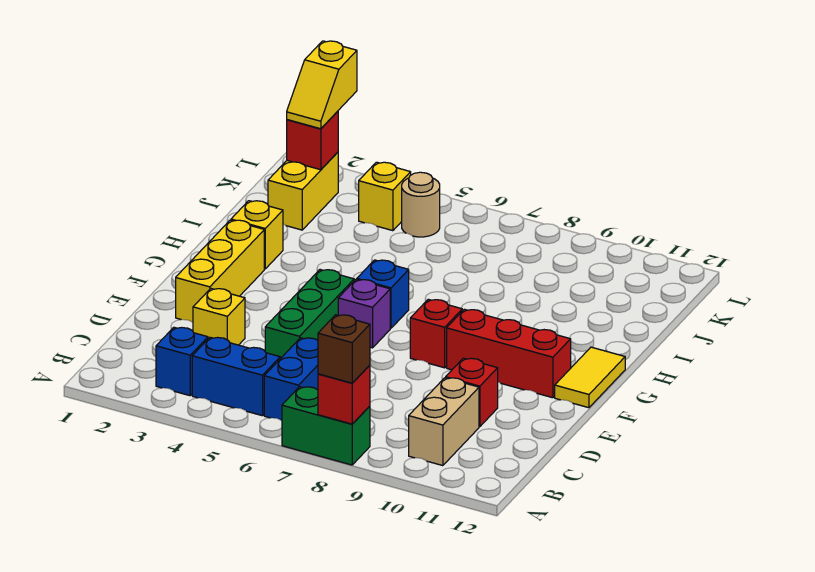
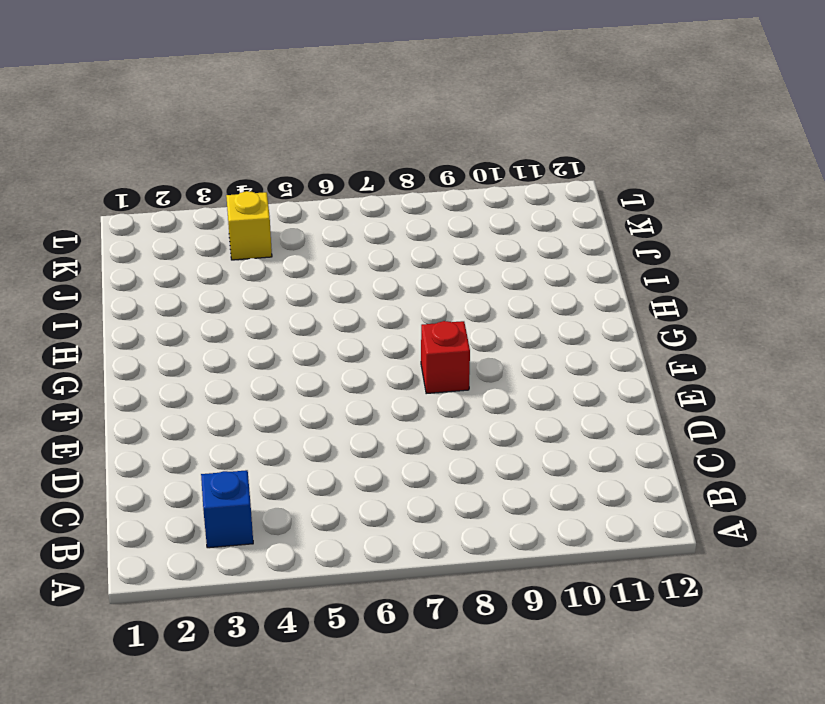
none -> green 1x2 brick [282,387,370,465]
none -> blue 1x2 brick [192,337,280,416]
none -> blue 1x2 brick [264,338,318,421]

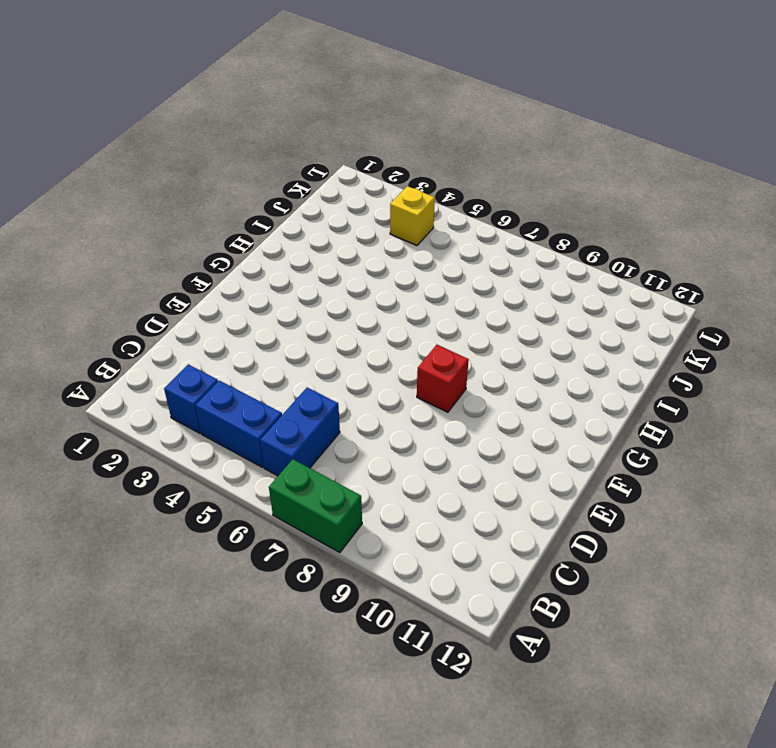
none -> tan 1x2 brick [409,378,479,466]
none -> yellow 1x1 brick [193,289,245,345]
none -> green 1x3 brick [265,270,354,359]

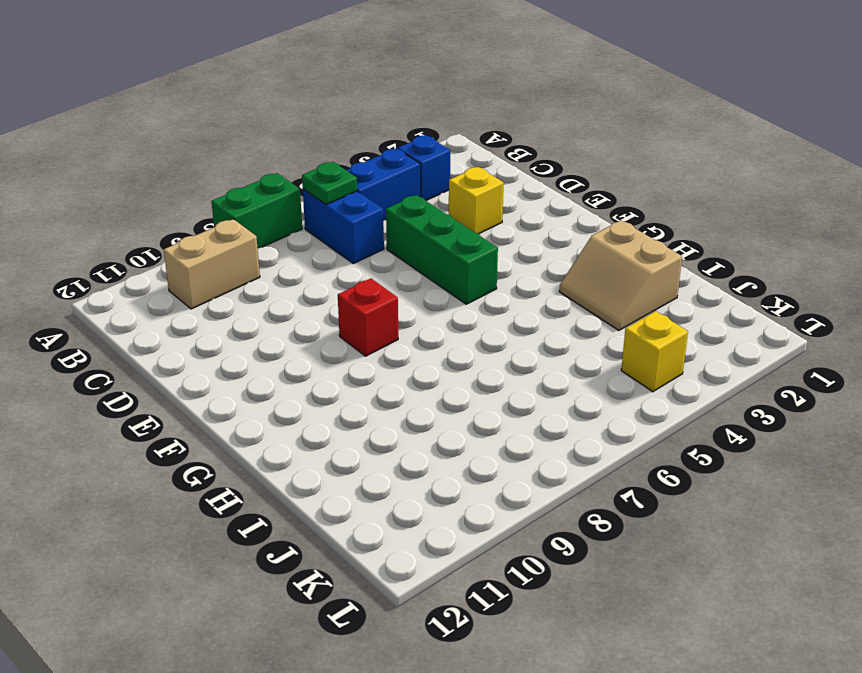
green 1x1 plate [302,162,357,205] -> none
tan 1x2 brick [164,219,260,309] -> tan 1x2 brick turned to [409,378,479,466]
tan 2x2 slope [559,220,682,330] -> yellow 1x1 brick [231,201,283,269]
none -> red 1x1 brick [446,358,498,427]
none -> yellow 1x3 brick [176,220,264,322]
none -> purple 1x1 brick [338,279,390,348]

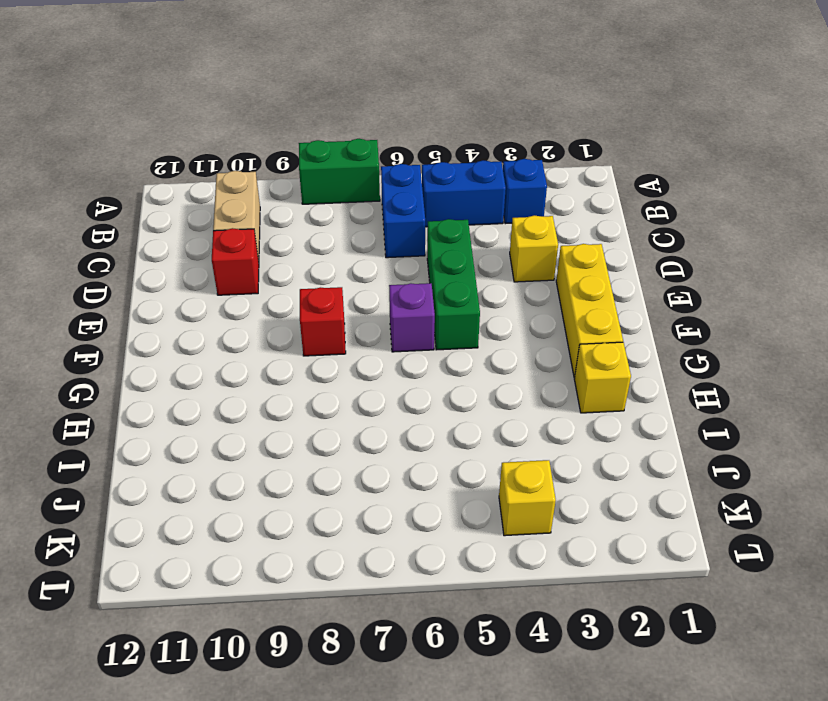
none -> red 1x3 brick [447,309,571,398]
none -> yellow 1x2 tile [555,347,625,408]
none -> blue 1x1 brick [357,260,409,328]

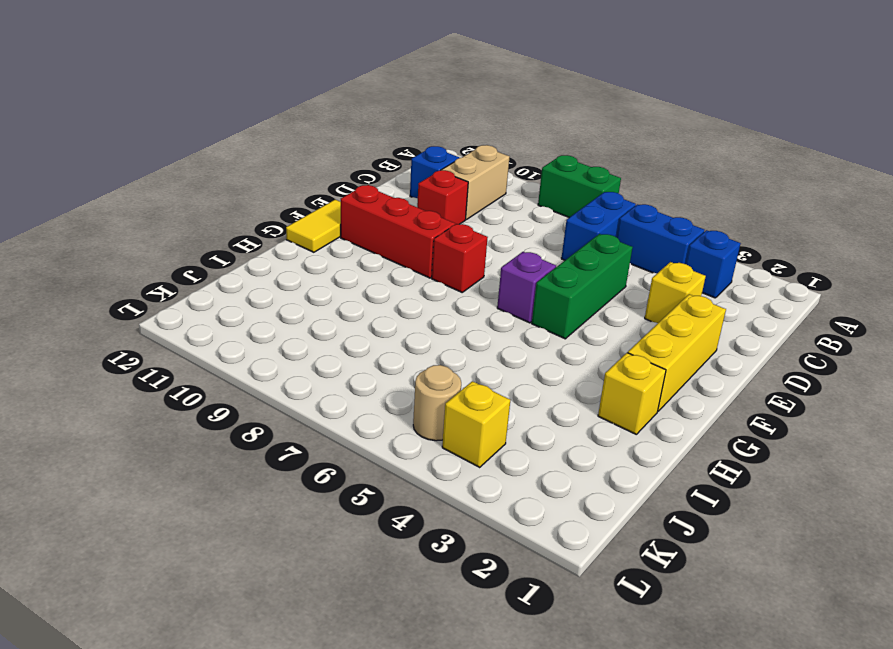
blue 1x1 brick [410,146,459,198] -> blue 1x1 brick moved to [357,260,409,328]
none -> yellow 1x2 brick [268,152,338,230]
none -> red 1x1 brick [318,365,370,424]
none -> red 1x1 brick [287,111,338,170]

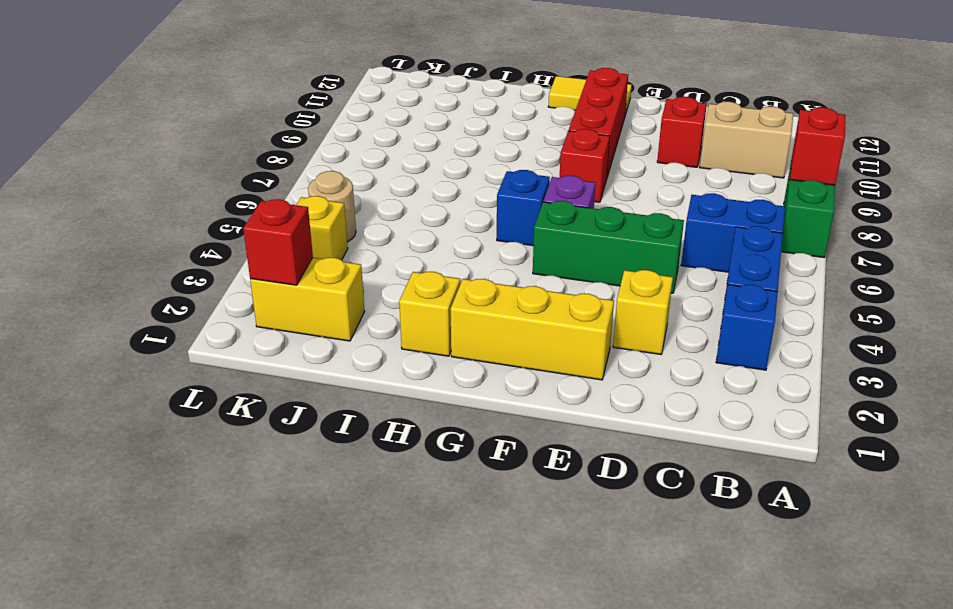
none -> brown 1x1 brick [318,315,370,383]
none -> yellow 1x2 slope [287,41,357,129]

